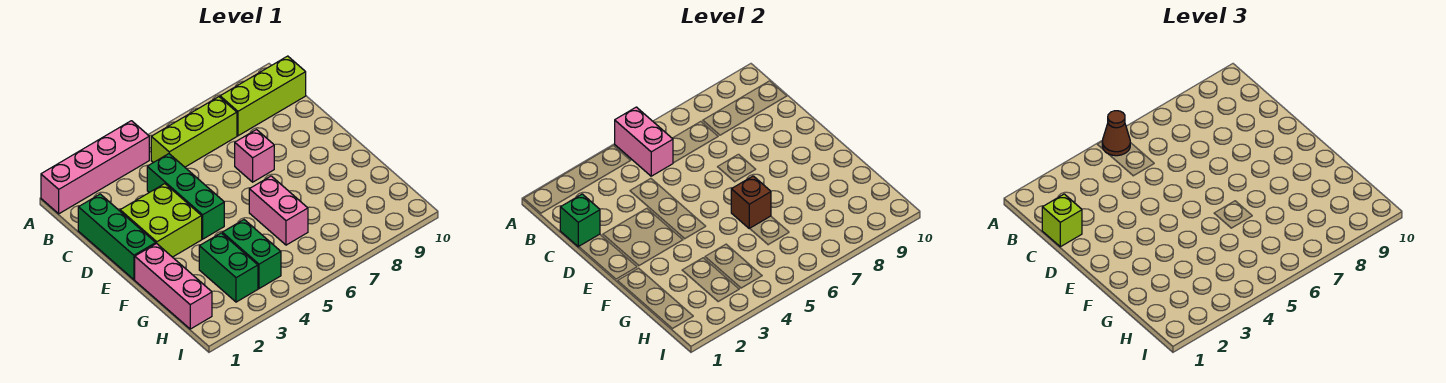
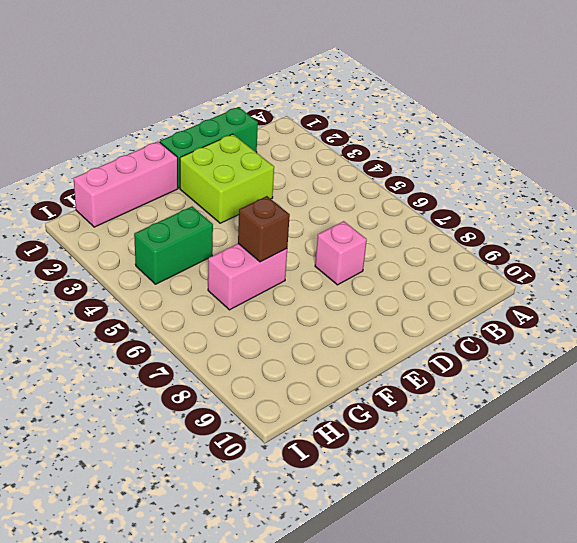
none -> pink 1x4 brick [41,121,149,214]
none -> lime 1x3 brick [151,97,237,167]
none -> lime 1x3 brick [220,56,306,136]

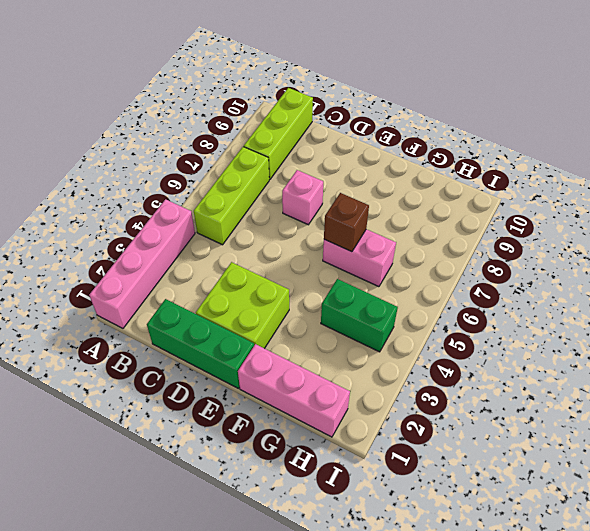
none -> green 1x3 brick [147,154,224,239]
none -> green 1x2 brick [199,233,258,302]
none -> pink 1x2 brick [615,107,673,176]

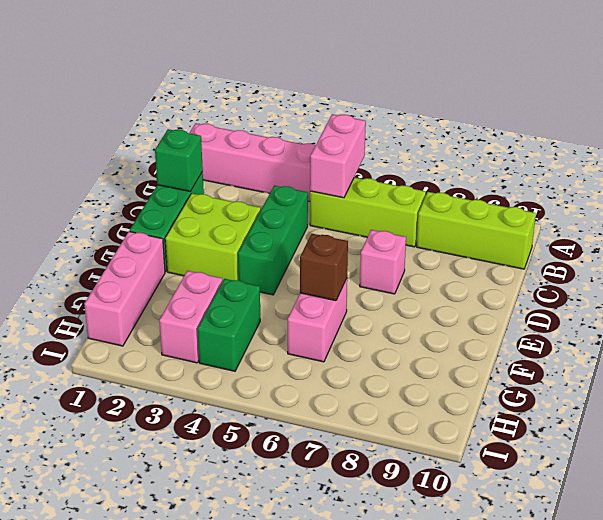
pink 1x2 brick [159,271,223,363] -> green 1x2 brick [199,233,258,302]
none -> brown 1x1 cone [1102,111,1130,156]
none -> lime 1x1 brick [1042,194,1082,247]

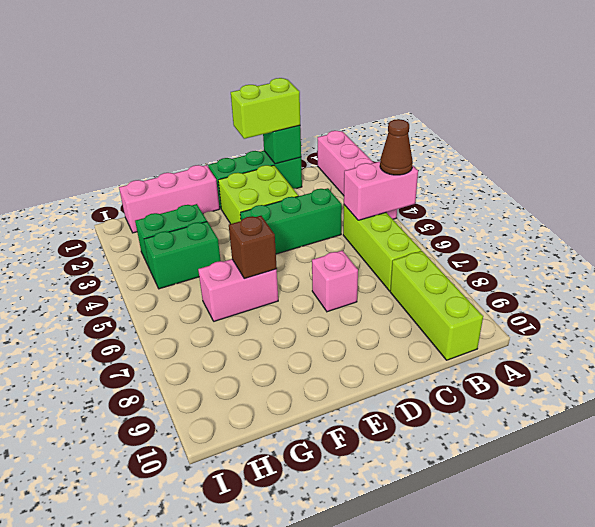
lime 1x2 brick [231,78,300,139] -> lime 1x1 brick [1042,194,1082,247]

